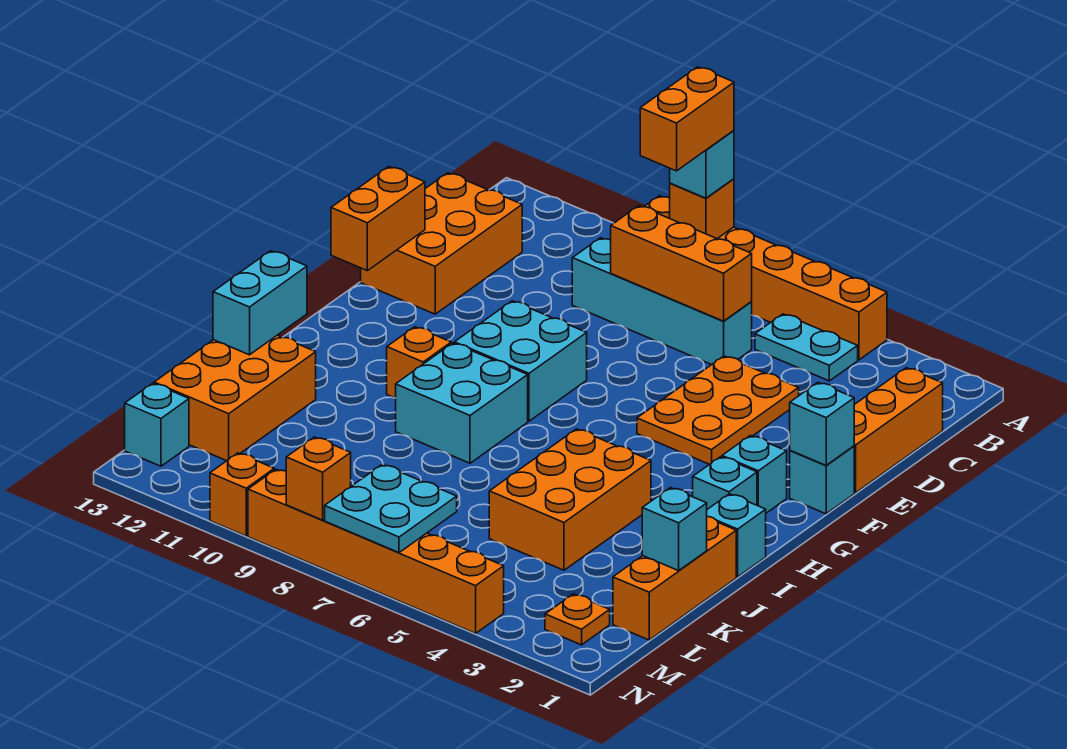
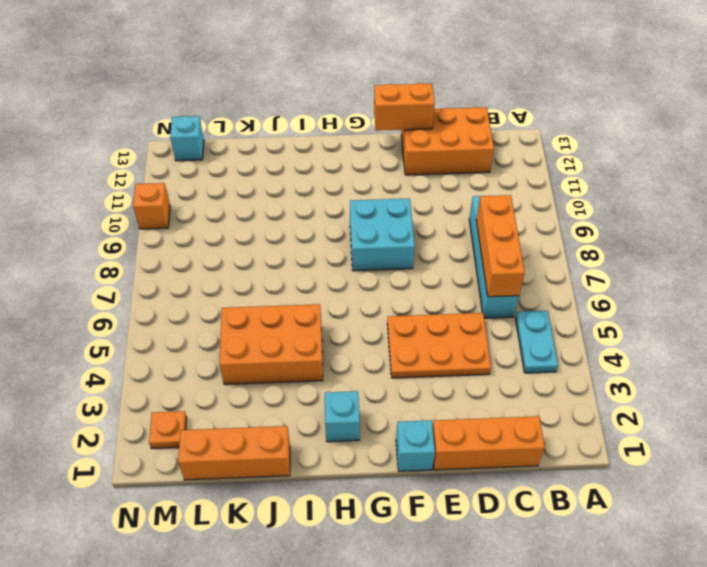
none -> orange 1x6 brick [644,196,887,360]
none -> cyan 1x1 brick [722,436,787,513]
none -> cyan 2x2 brick [396,343,528,463]
none -> orange 1x1 brick [387,327,451,398]

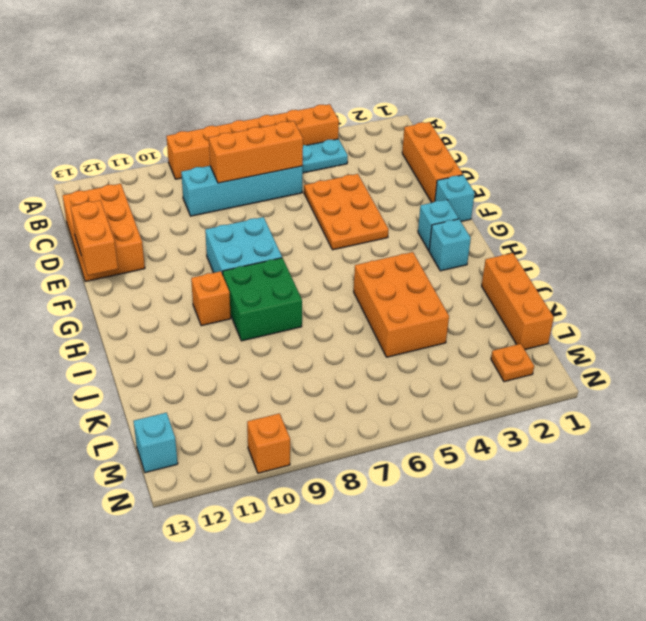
green 2x2 brick [223,258,302,341] -> cyan 2x2 brick [396,343,528,463]
none -> cyan 1x1 brick [707,494,766,577]
none -> orange 2x3 brick [154,335,316,461]
none -> orange 1x6 brick [248,469,504,633]
none -> orange 1x1 brick [670,179,734,239]

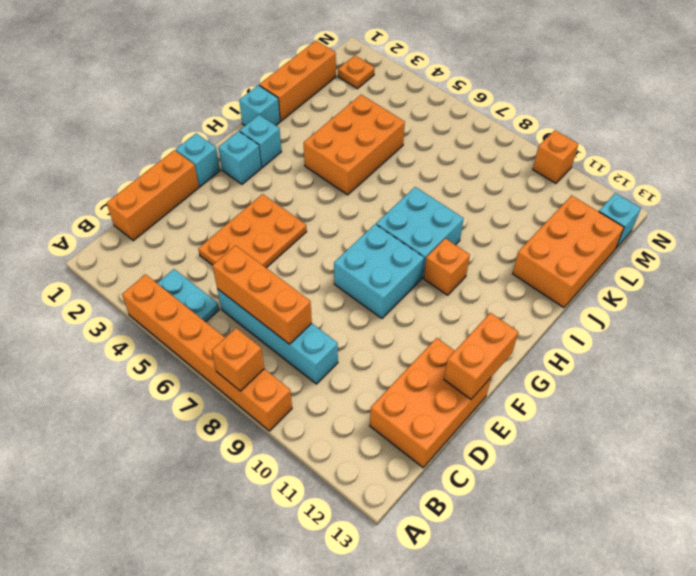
none -> orange 1x6 brick [248,469,504,633]
none -> cyan 1x1 brick [790,383,854,465]
none -> cyan 1x2 brick [213,251,307,355]
none -> cyan 1x1 brick [642,488,707,571]

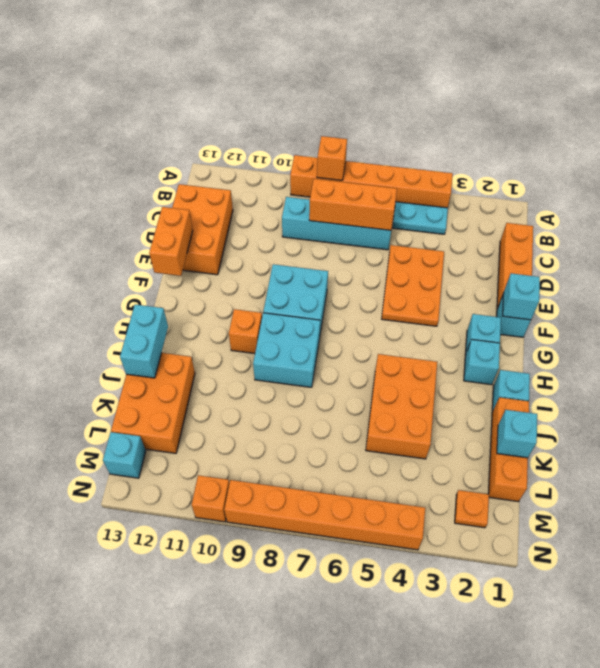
none -> cyan 2x2 plate [325,465,457,553]
none -> orange 1x1 brick [286,437,351,520]
none -> cyan 1x1 brick [670,130,734,198]
none -> orange 1x2 brick [640,67,734,171]

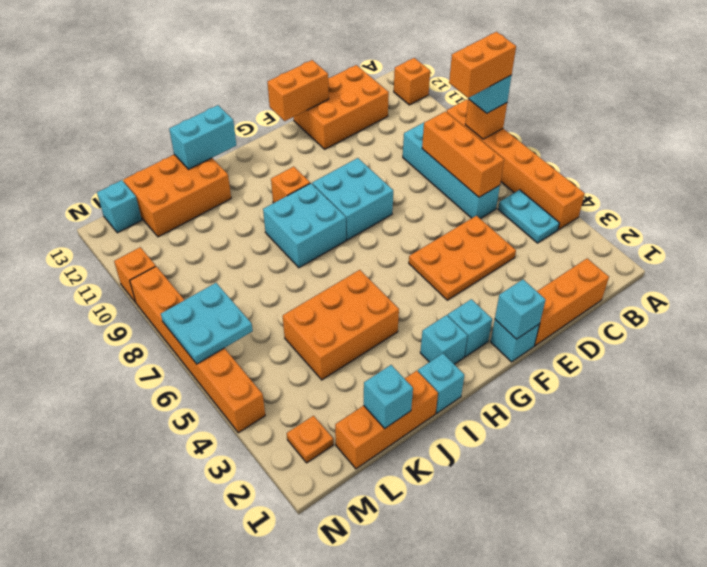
orange 1x1 brick [394,58,430,105] -> orange 1x1 brick moved to [286,437,351,520]

